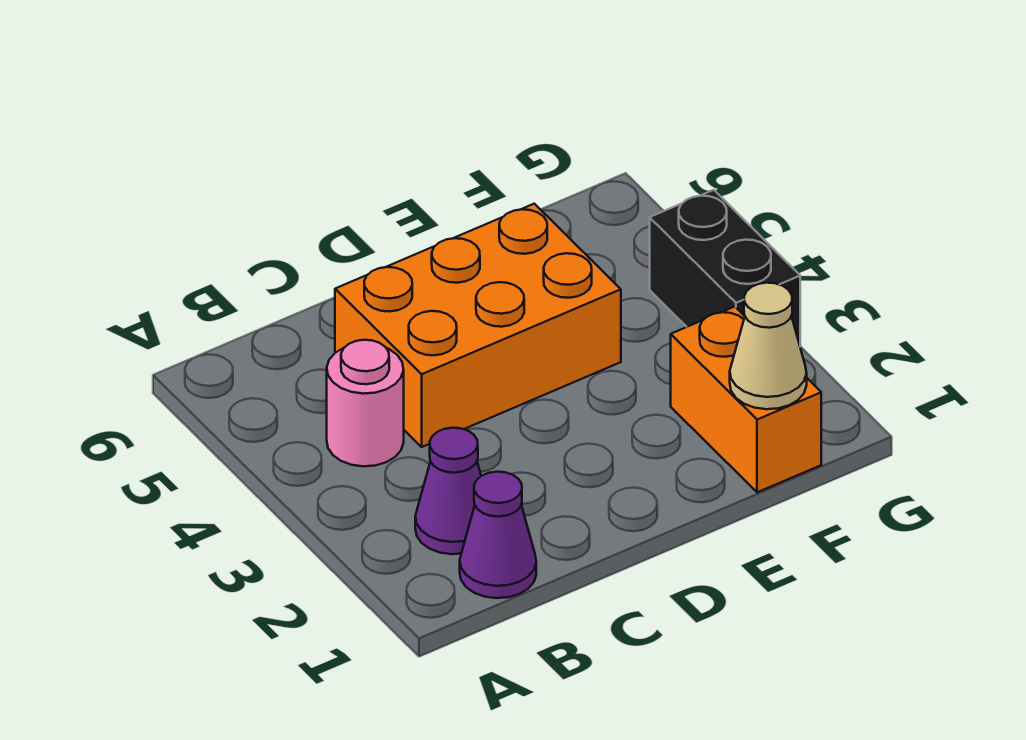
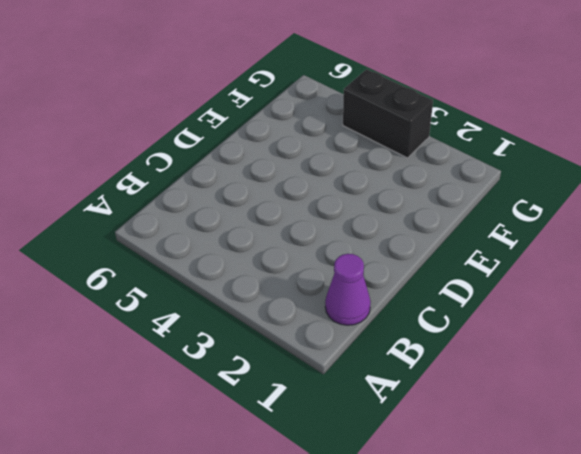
none -> purple 1x1 cone [415,428,481,554]
none -> pink 1x1 round brick [327,340,404,466]

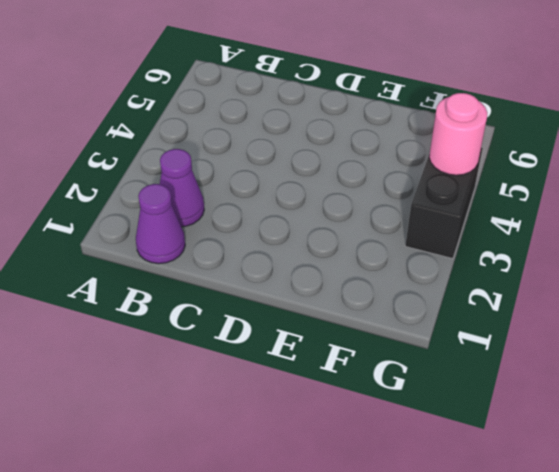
pink 1x1 round brick [429,93,487,175] -> pink 1x1 round brick moved to [327,340,404,466]
none -> orange 2x3 brick [335,204,621,447]
none -> orange 1x2 brick [671,307,821,492]

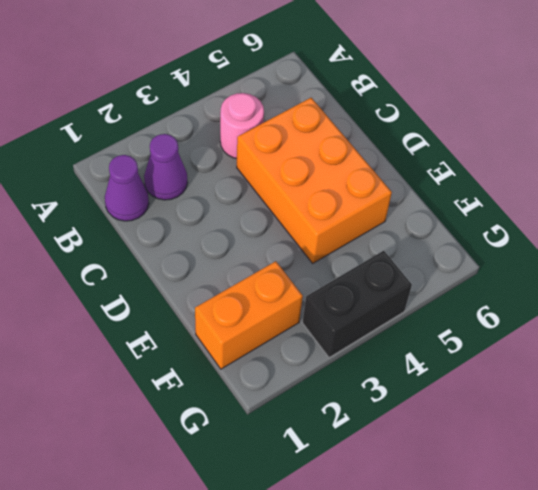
none -> tan 1x1 cone [730,283,807,409]

